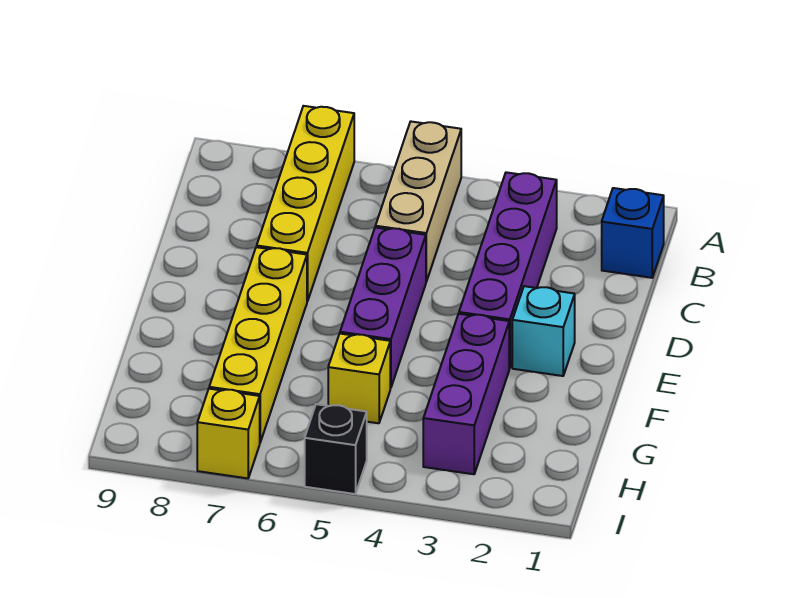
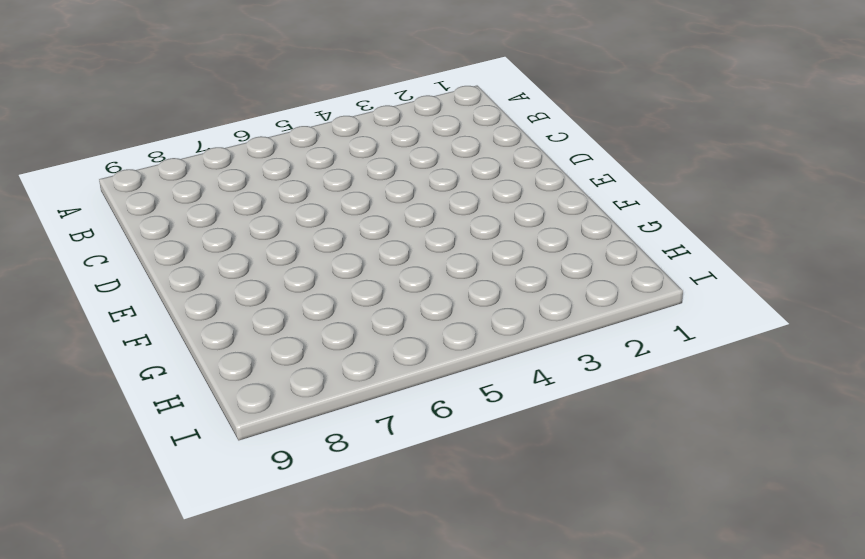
none -> tan 1x3 brick [375,122,461,282]
none -> yellow 1x4 brick [257,106,354,301]

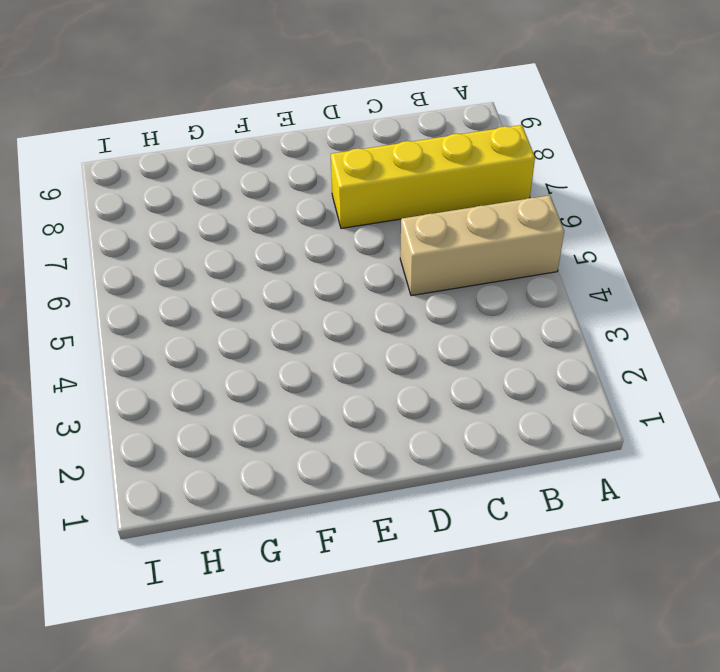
none -> blue 1x1 brick [602,188,664,278]
none -> purple 1x4 brick [459,172,557,368]

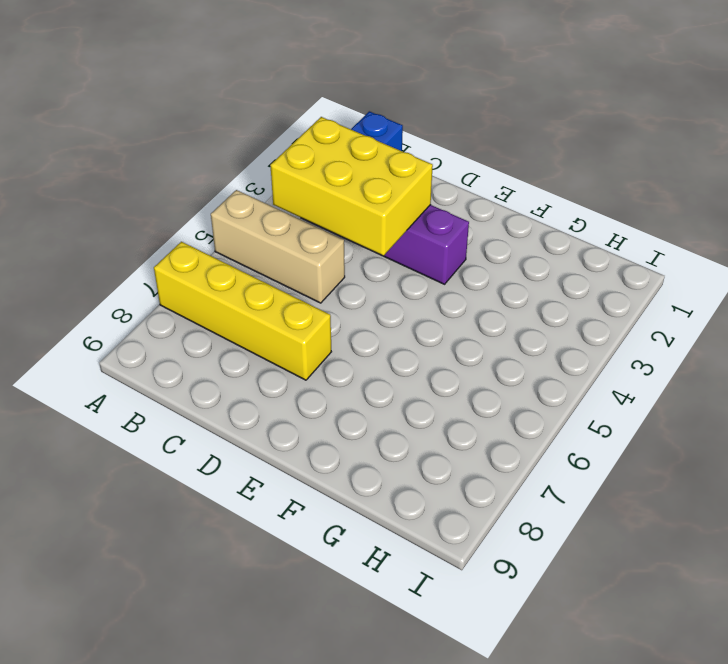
yellow 2x3 brick [270,117,433,256] -> none
none -> purple 1x3 brick [340,227,426,388]
none -> cyan 1x1 brick [512,286,575,376]

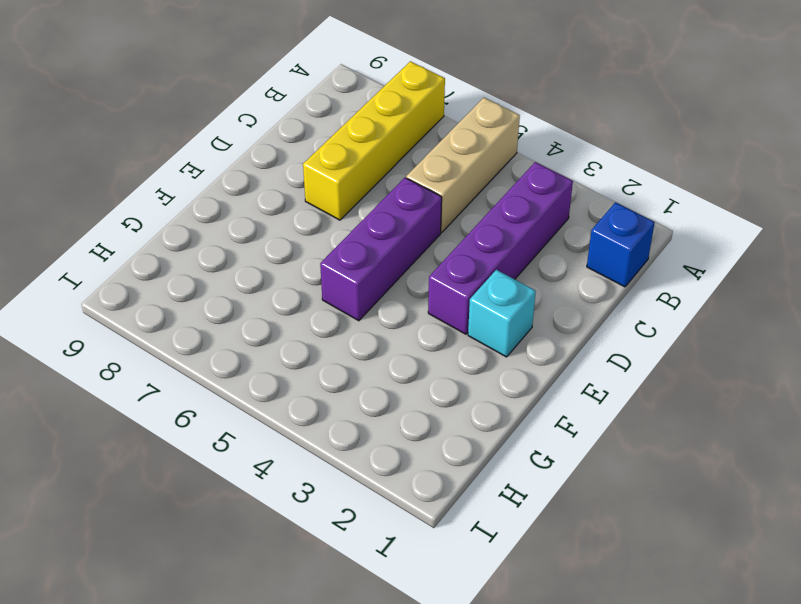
none -> yellow 1x4 brick [209,247,307,442]
none -> purple 1x3 brick [423,314,509,474]

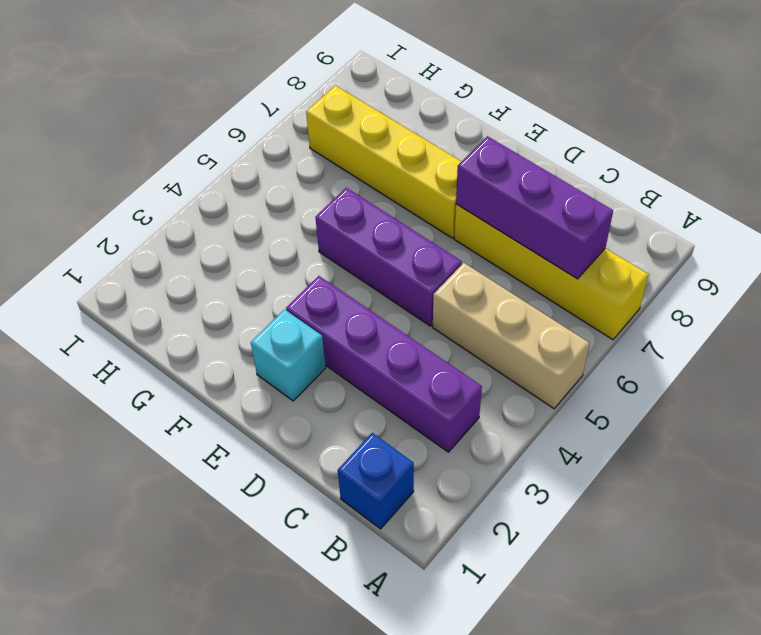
purple 1x3 brick [456,136,613,279] -> purple 1x3 brick moved to [423,314,509,474]
none -> yellow 1x1 brick [328,334,390,423]
none -> black 1x1 brick [305,404,367,494]

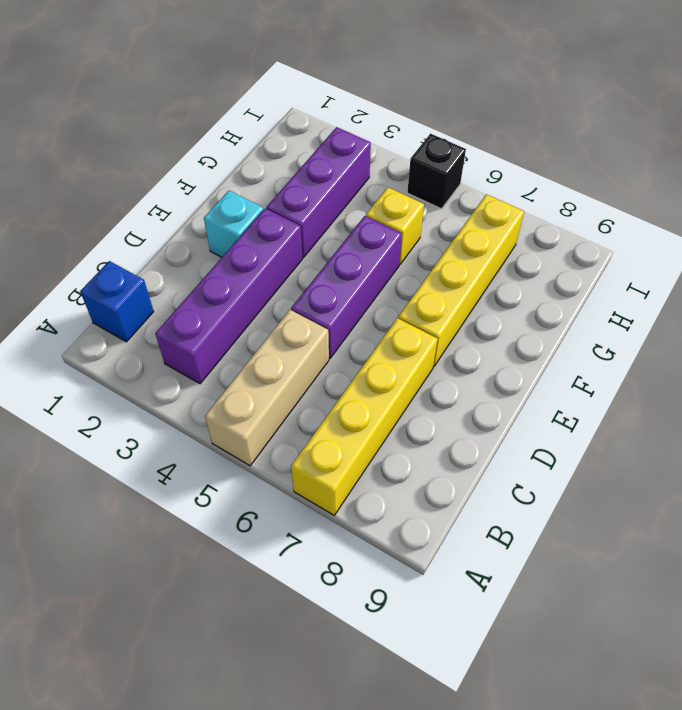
none -> yellow 1x1 brick [197,389,260,478]

